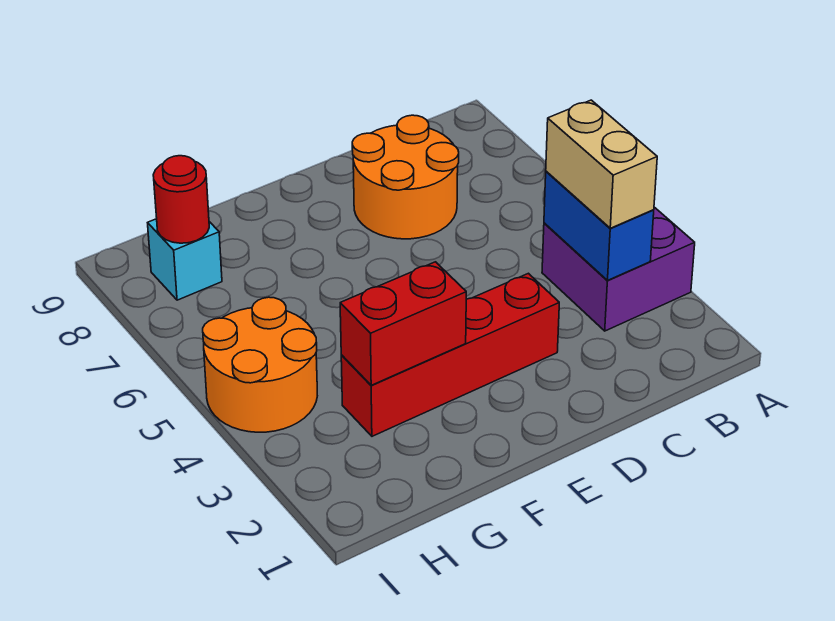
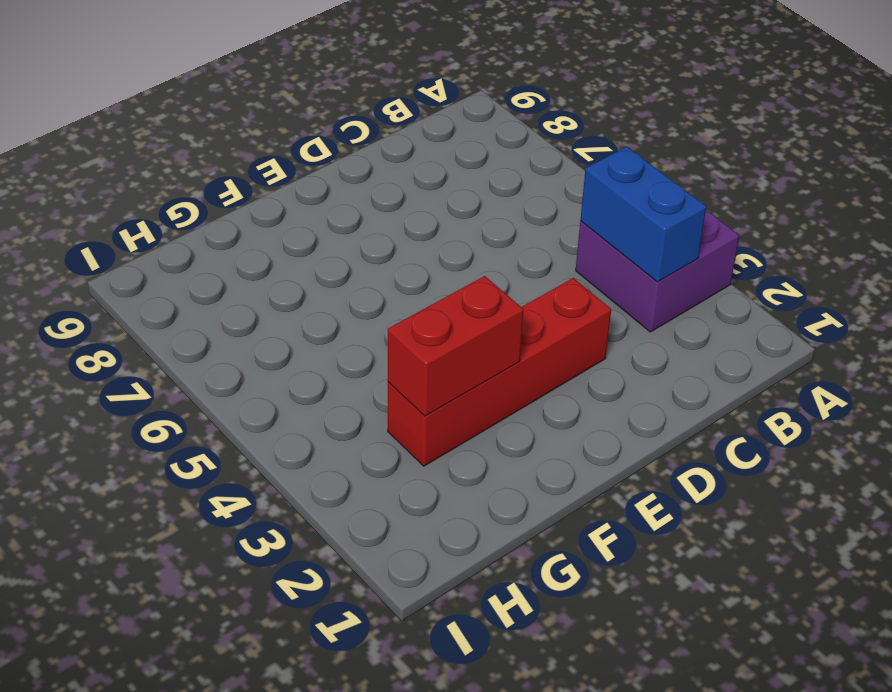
none -> orange 2x2 round brick [352,115,459,239]
none -> orange 2x2 round brick [203,297,317,432]

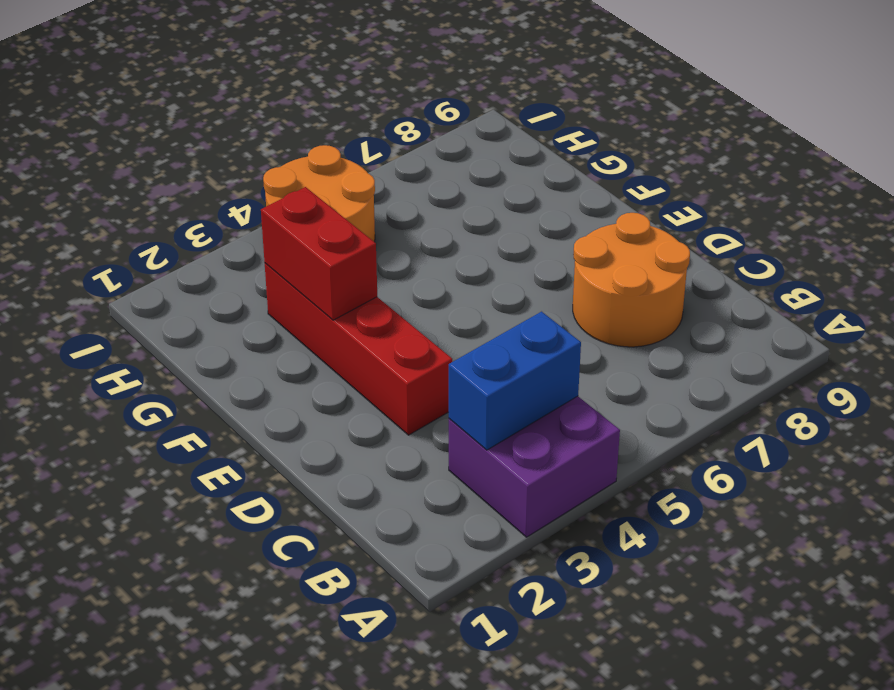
none -> cyan 1x1 brick [148,219,222,300]
none -> red 1x1 round brick [153,156,209,243]

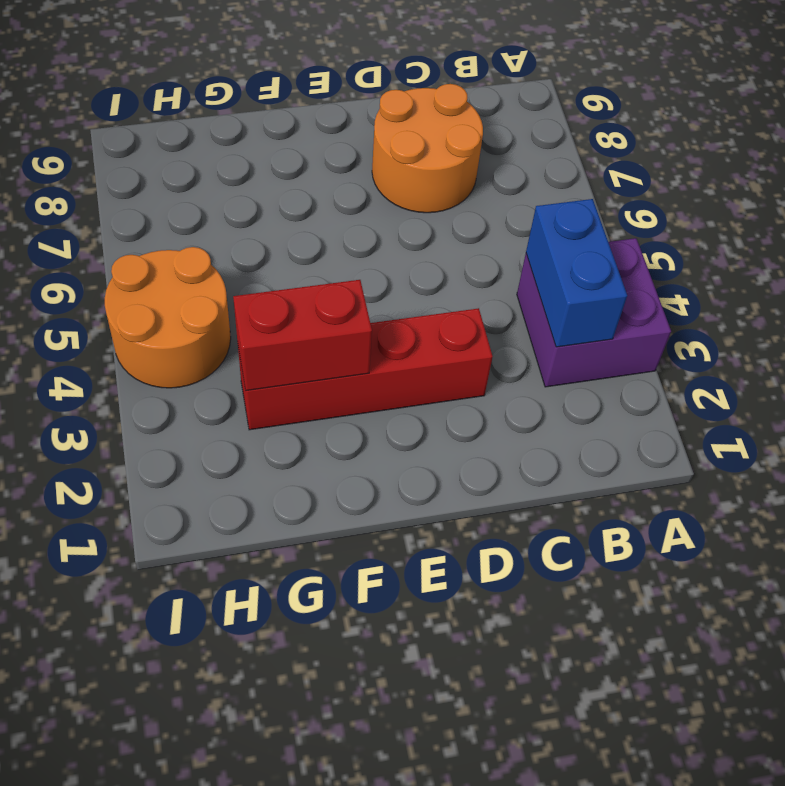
none -> cyan 1x1 brick [148,219,222,300]
none -> red 1x1 round brick [153,156,209,243]

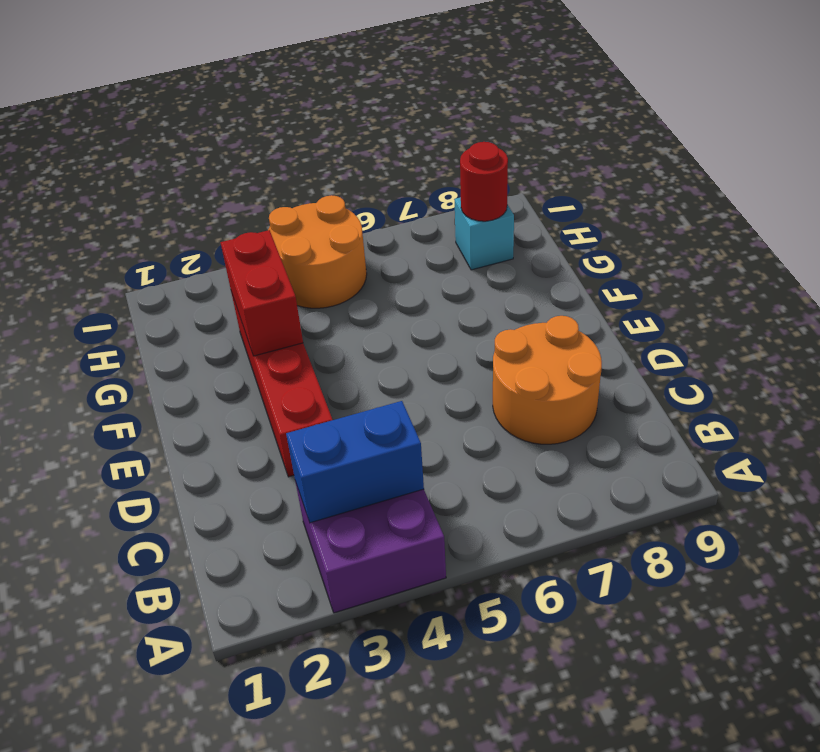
none -> tan 1x2 brick [546,100,657,228]

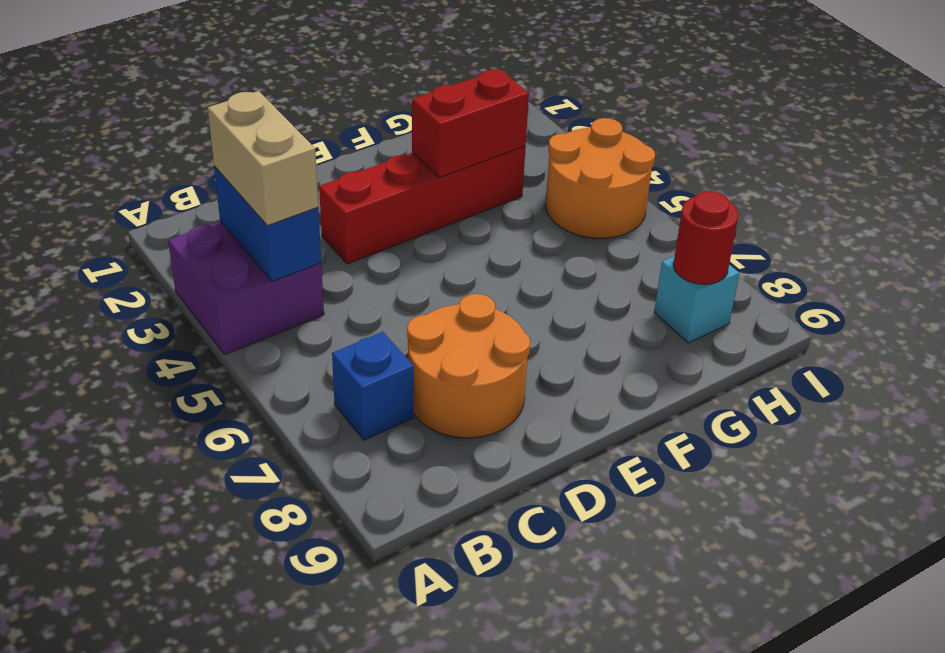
blue 1x1 brick [332,332,414,440] -> none

